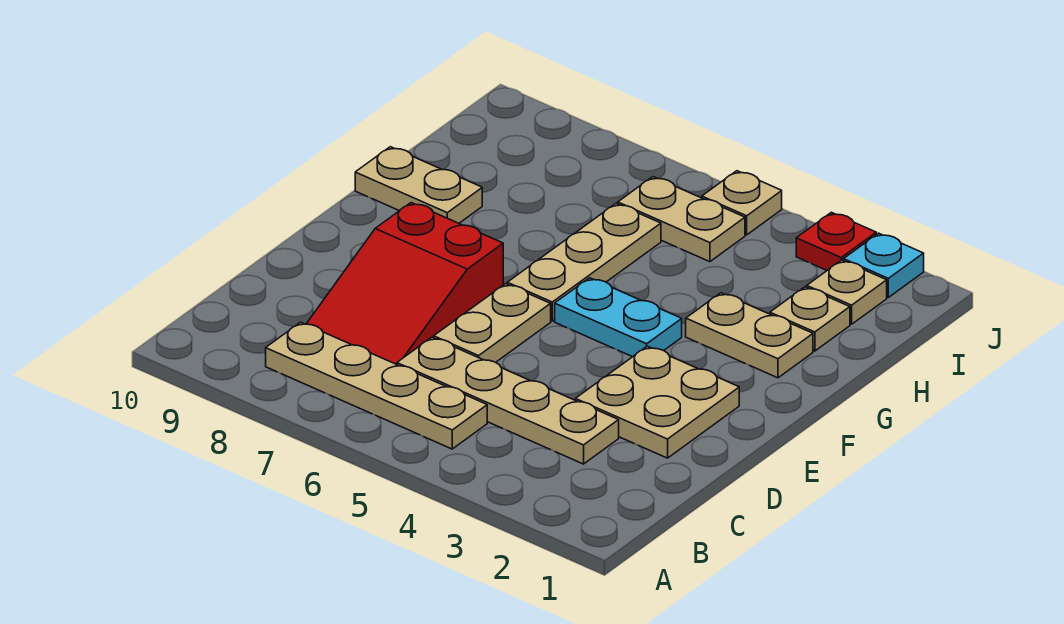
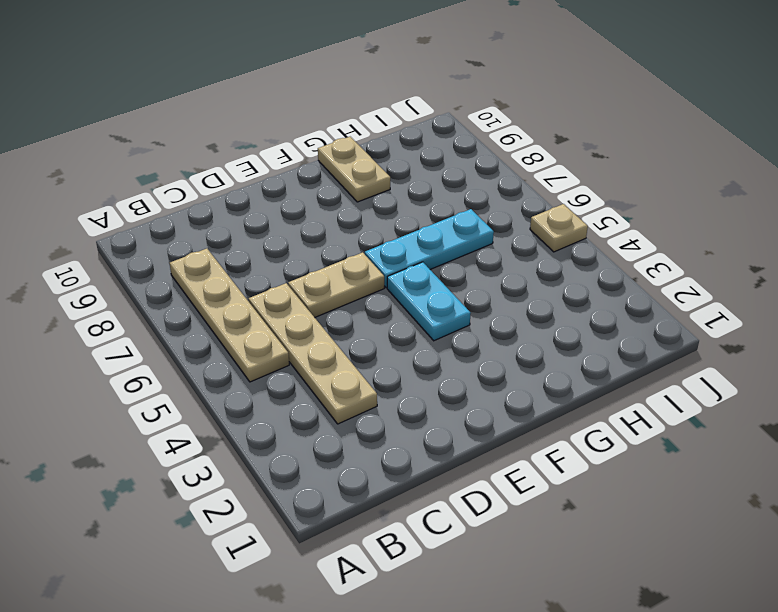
cyan 1x3 plate [365,209,494,288] -> tan 1x3 plate [507,203,661,321]
none -> red 2x3 slope [306,203,503,365]
none -> tan 2x2 plate [575,346,739,458]
none -> tan 1x2 plate [686,293,813,378]

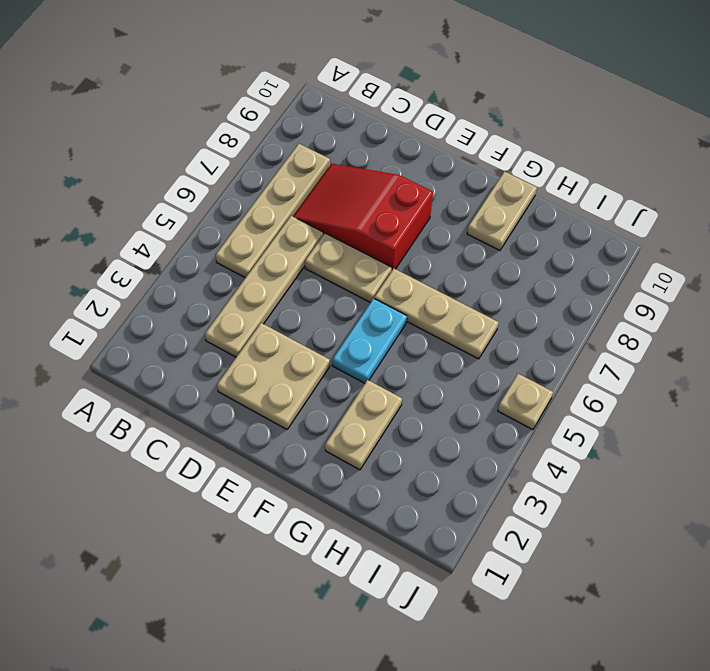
none -> tan 1x1 plate [770,287,850,351]
none -> tan 1x1 plate [807,260,887,324]
none -> tan 1x2 plate [618,177,745,262]

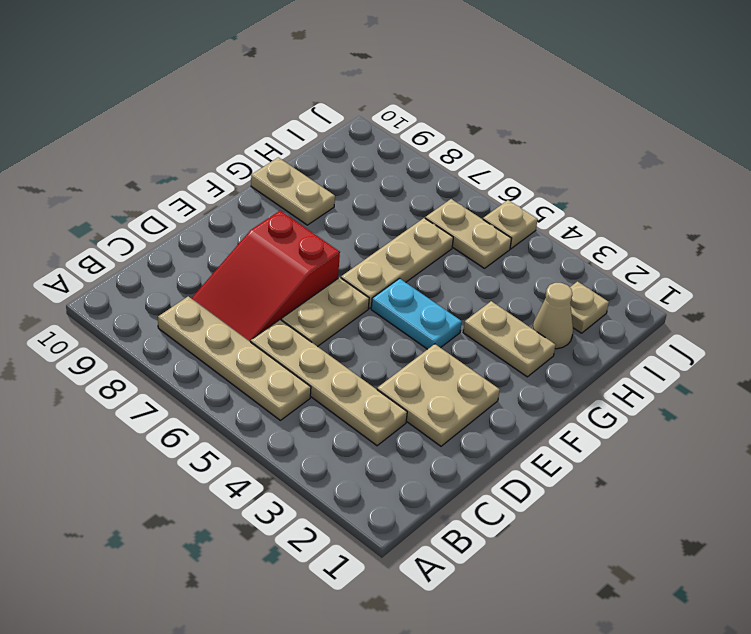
tan 1x1 cone [532,283,573,349] -> tan 1x1 plate [770,287,850,351]
none -> cyan 1x1 plate [844,233,924,297]
none -> red 1x1 plate [796,212,876,270]

